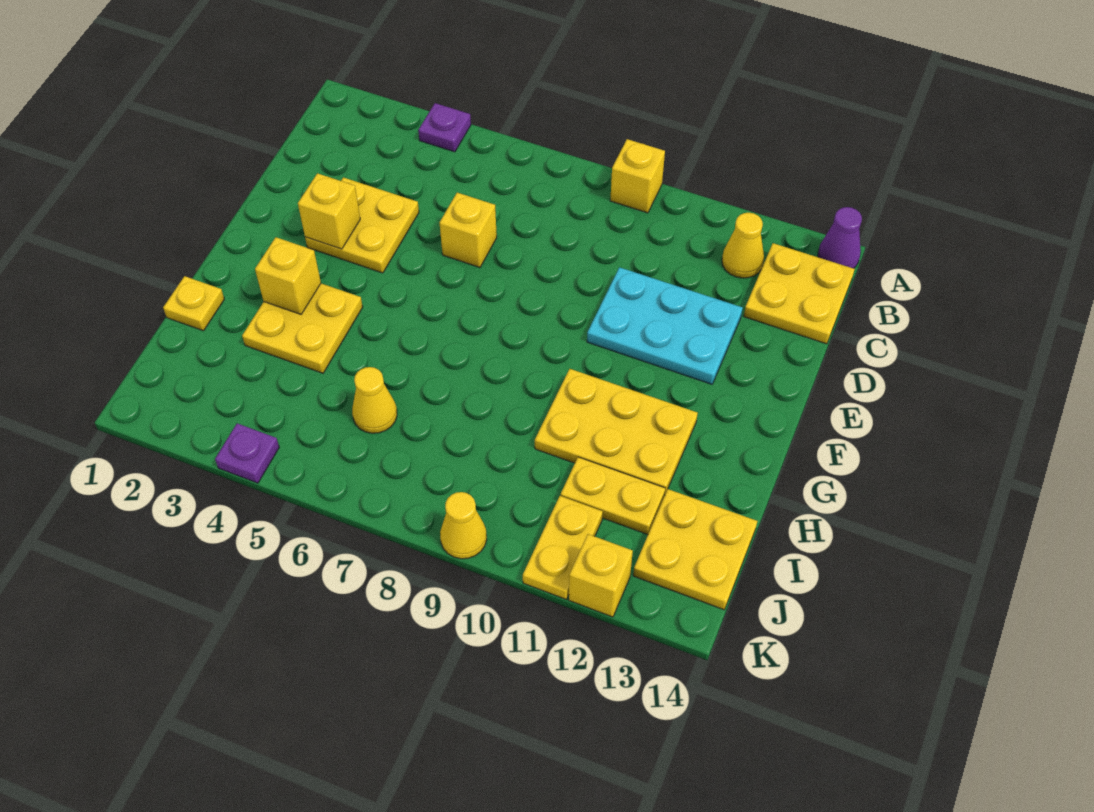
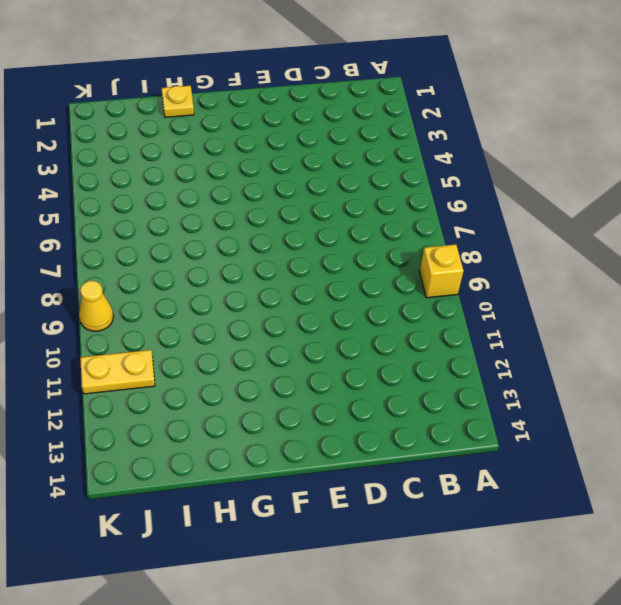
none -> purple 1x1 plate [418,103,471,152]
none -> purple 1x1 cone [818,207,862,268]
none -> yellow 1x1 cone [722,213,764,278]

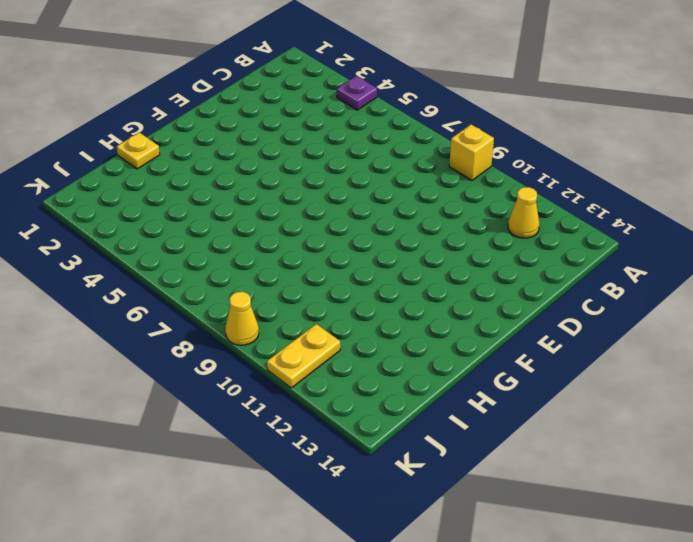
none -> purple 1x1 cone [818,207,862,268]
none -> yellow 2x2 plate [744,243,855,344]
none -> yellow 2x2 plate [305,177,419,273]

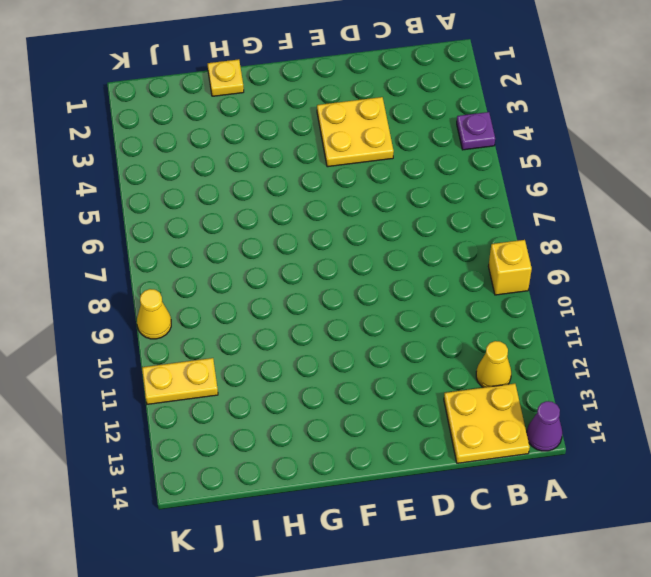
none -> yellow 1x1 brick [440,193,497,267]
none -> cyan 2x3 plate [587,267,743,384]
none -> yellow 2x2 plate [242,284,363,373]

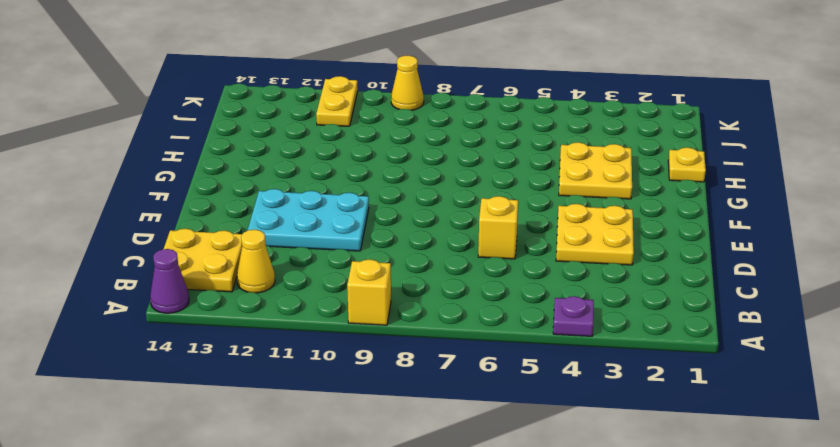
none -> yellow 2x3 plate [535,369,698,494]
none -> yellow 1x1 cone [352,367,397,433]
none -> yellow 1x2 plate [561,457,665,534]

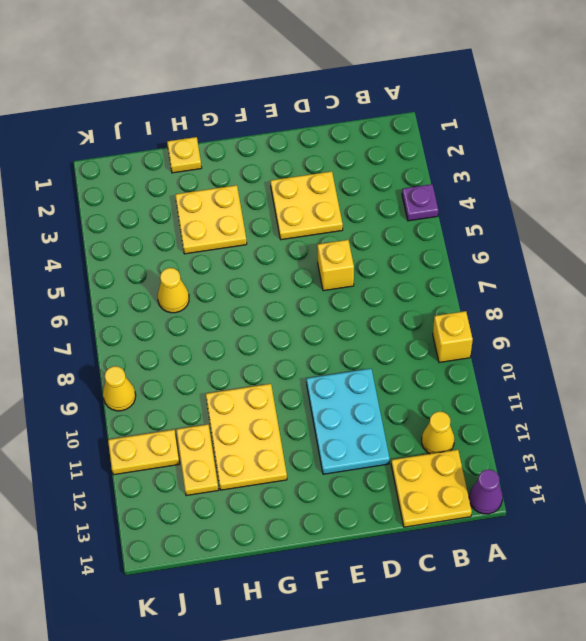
none -> yellow 2x2 plate [633,489,757,610]
none -> purple 1x1 plate [215,423,279,483]
none -> yellow 1x1 brick [569,534,633,617]

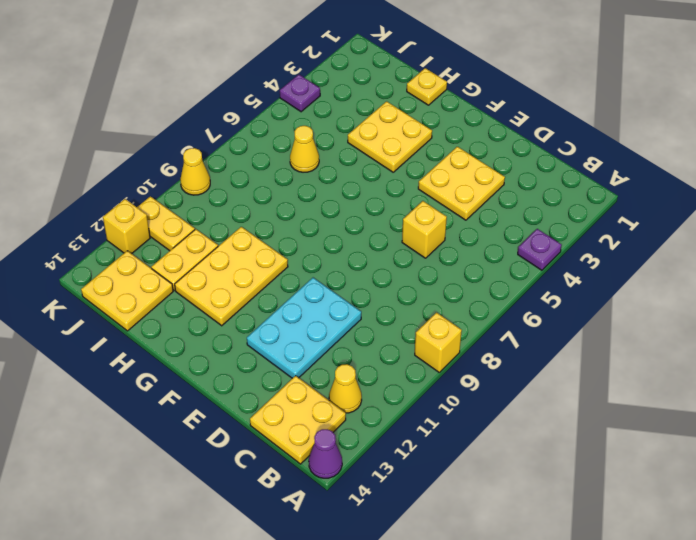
none -> yellow 1x1 brick [298,173,360,249]
none -> yellow 1x1 brick [255,237,321,314]

